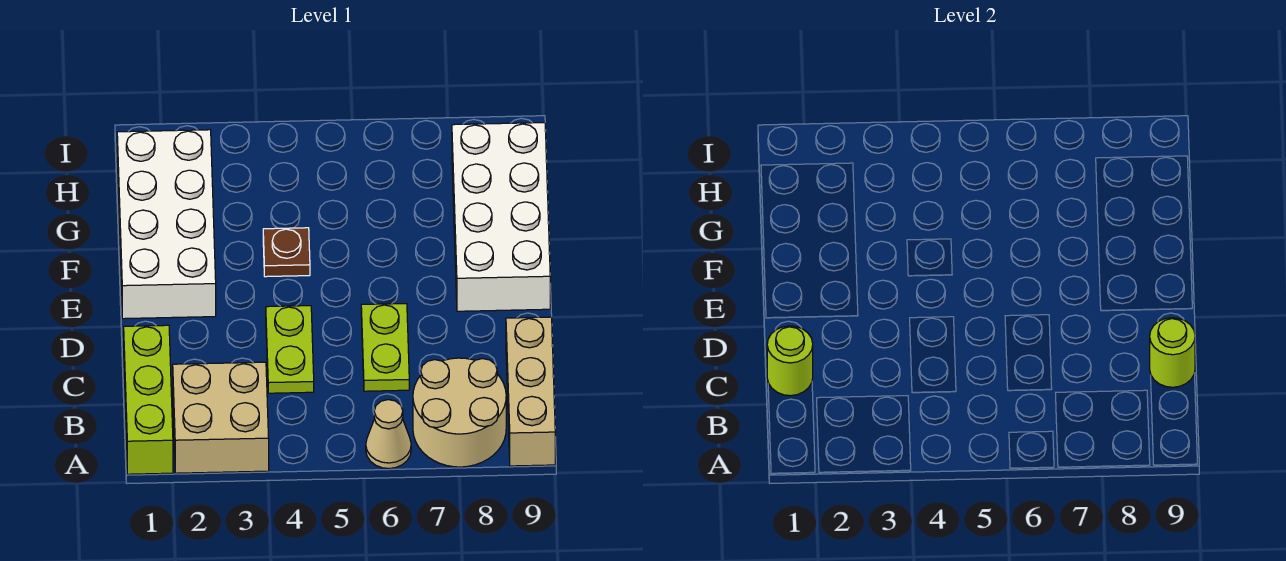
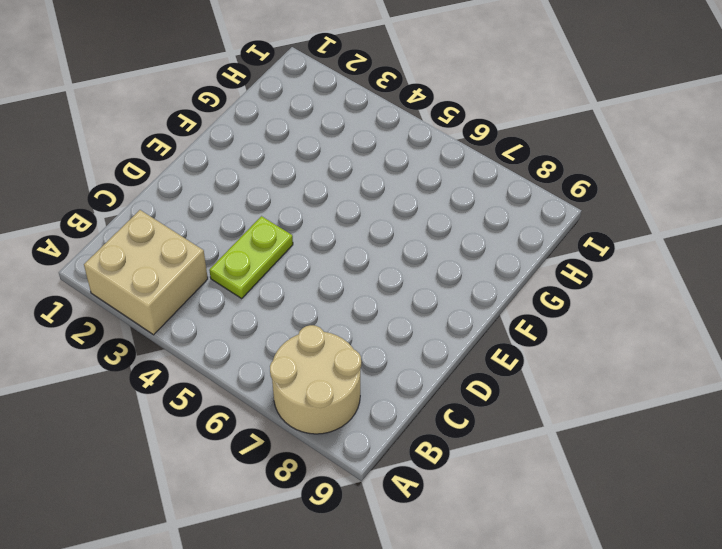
none -> lime 1x3 brick [124,325,173,474]
none -> tan 1x1 cone [366,400,411,469]
none -> tan 1x3 brick [506,317,555,466]

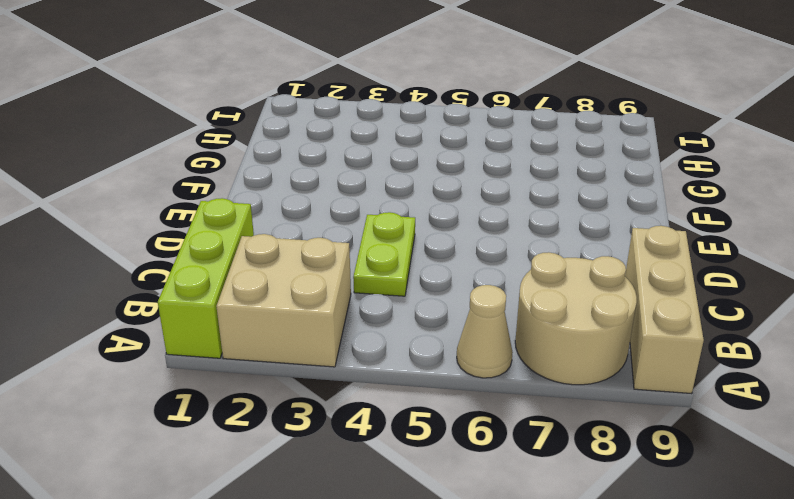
none -> lime 1x2 plate [361,304,409,391]
none -> white 2x4 brick [117,130,216,319]
none -> white 2x4 brick [452,123,550,311]

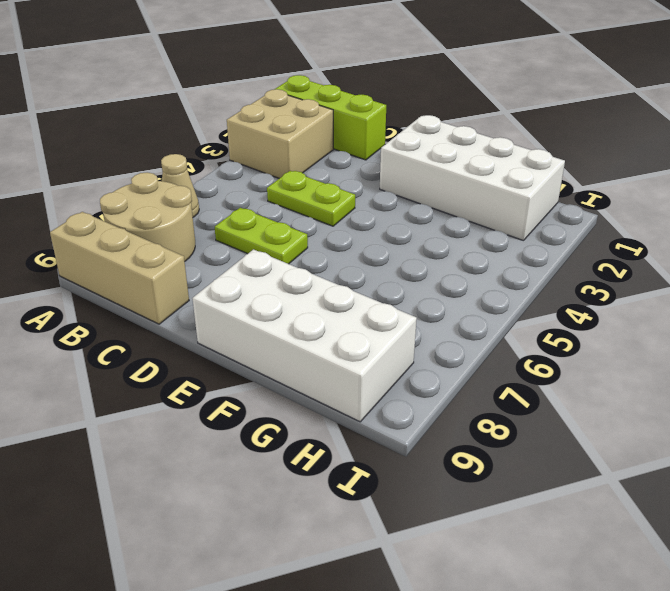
none -> brown 1x1 plate [263,228,310,277]
none -> lime 1x1 round brick [767,326,813,396]
none -> lime 1x1 round brick [1150,318,1195,387]

